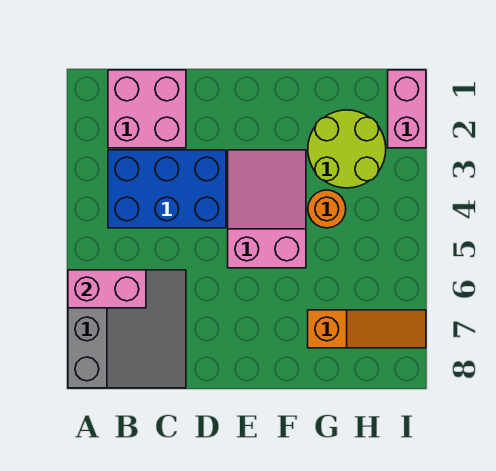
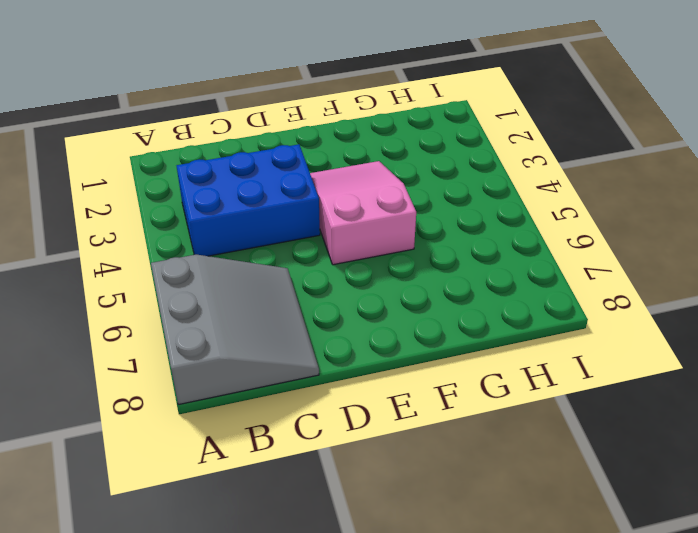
none -> pink 2x2 brick [108,70,186,148]
none -> lime 2x2 round brick [308,110,386,188]

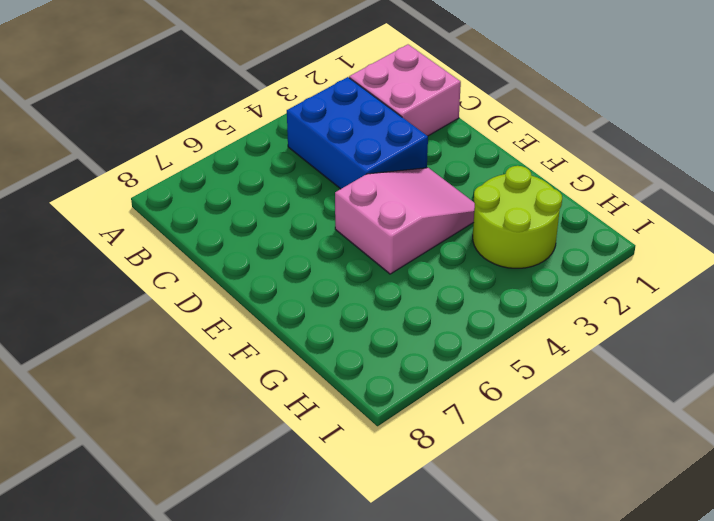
none -> grey 3x3 slope [68,270,186,388]
none -> orange 1x1 round brick [308,190,346,228]

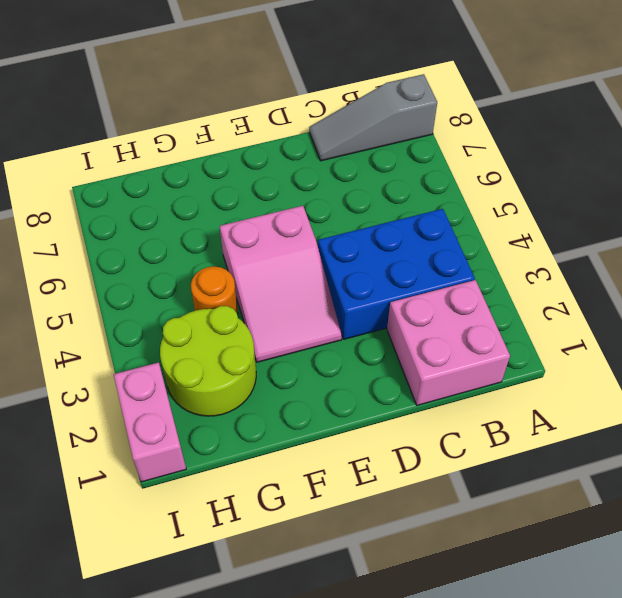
grey 1x3 slope [309,74,437,161] -> grey 3x3 slope [68,270,186,388]
none -> orange 1x3 slope [308,310,426,348]
none -> pink 1x2 brick [68,270,146,308]

